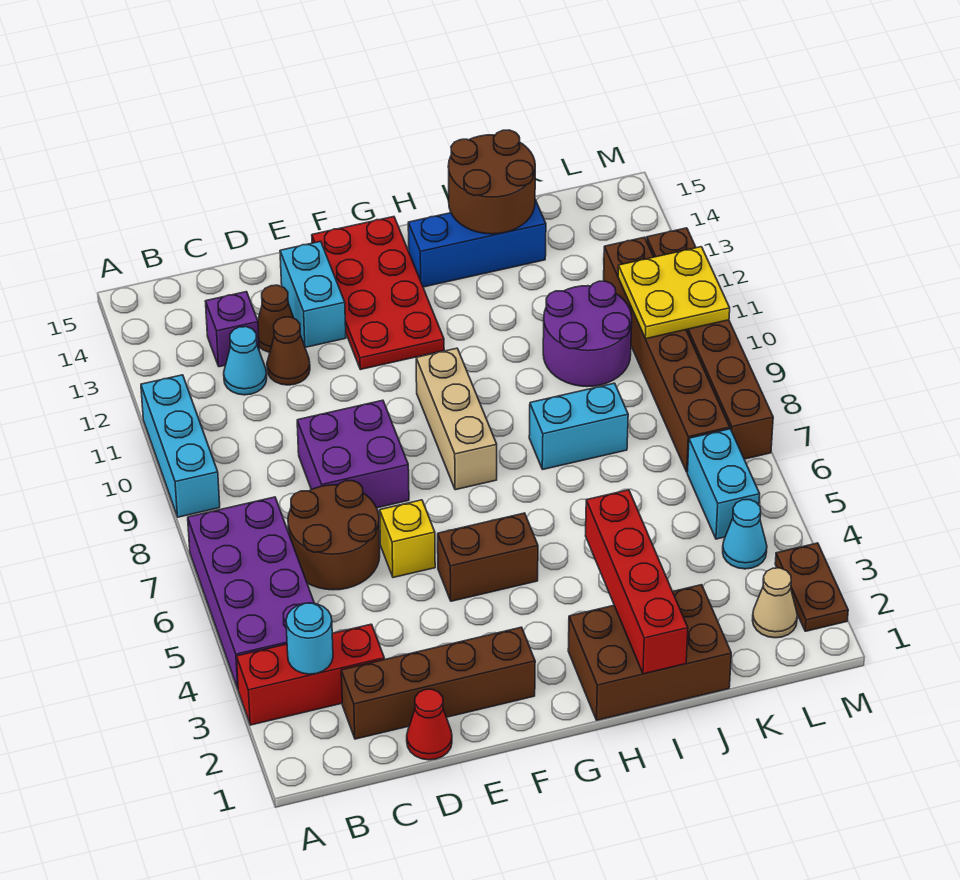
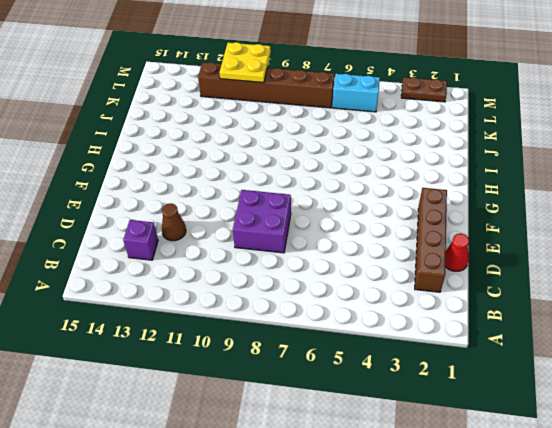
none -> red 1x3 brick [237,624,384,725]
none -> purple 2x4 brick [188,497,315,688]
none -> cyan 1x3 brick [141,375,220,517]
none -> brown 2x2 round brick [288,481,380,590]

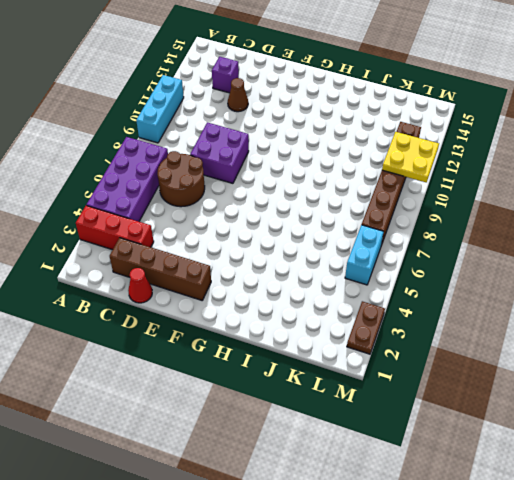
none -> cyan 1x1 cone [224,327,267,395]
none -> brown 1x1 cone [258,285,294,352]
none -> yellow 1x1 brick [380,500,435,578]
none -> cyan 1x2 brick [280,241,346,347]

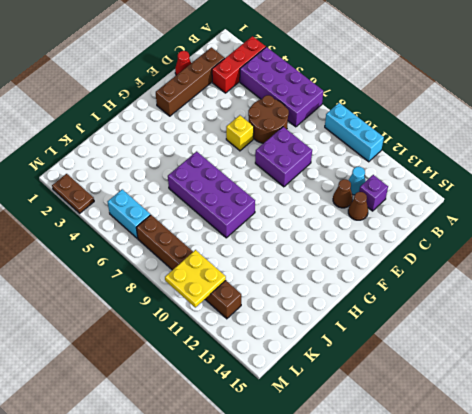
purple 2x4 brick [168,151,255,238] -> cyan 1x2 brick [529,383,628,469]
none -> cyan 1x2 brick [280,241,346,347]
none -> brown 1x2 brick [438,513,538,601]
none -> red 2x4 plate [312,217,444,370]
none -> tan 1x3 brick [416,348,497,490]

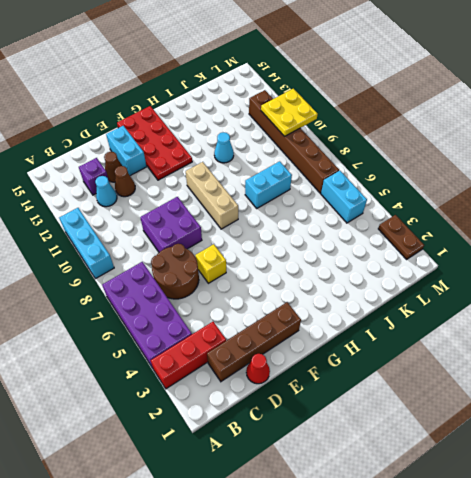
cyan 1x1 cone [214,132,234,163] -> cyan 1x1 cone moved to [723,500,767,569]
none -> brown 1x2 brick [438,513,538,601]
none -> brown 2x3 brick [568,585,731,720]
none -> blue 1x3 brick [408,200,546,287]
none -> purple 2x2 round brick [543,281,632,387]

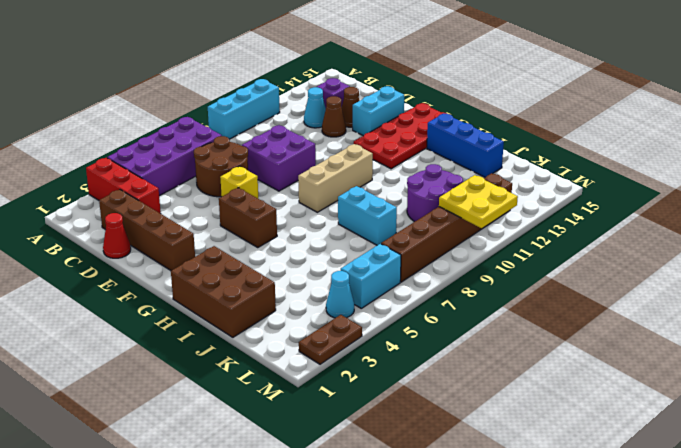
none -> tan 1x1 cone [753,568,797,638]
none -> brown 1x6 brick [647,228,773,459]
none -> cyan 1x1 round brick [286,603,333,674]
none -> red 1x4 brick [586,490,688,674]

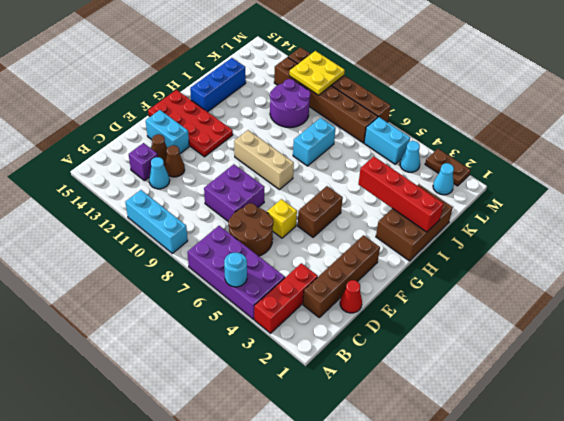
cyan 1x1 round brick [224,253,247,287] -> cyan 1x1 round brick moved to [286,603,333,674]
cyan 1x1 cone [433,163,454,195] -> tan 1x1 cone [753,568,797,638]
none -> brown 2x2 round brick [448,130,535,234]

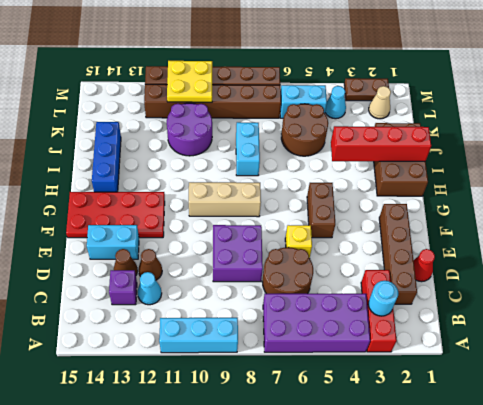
brown 2x2 round brick [281,104,328,156] -> brown 2x2 round brick moved to [448,130,535,234]

